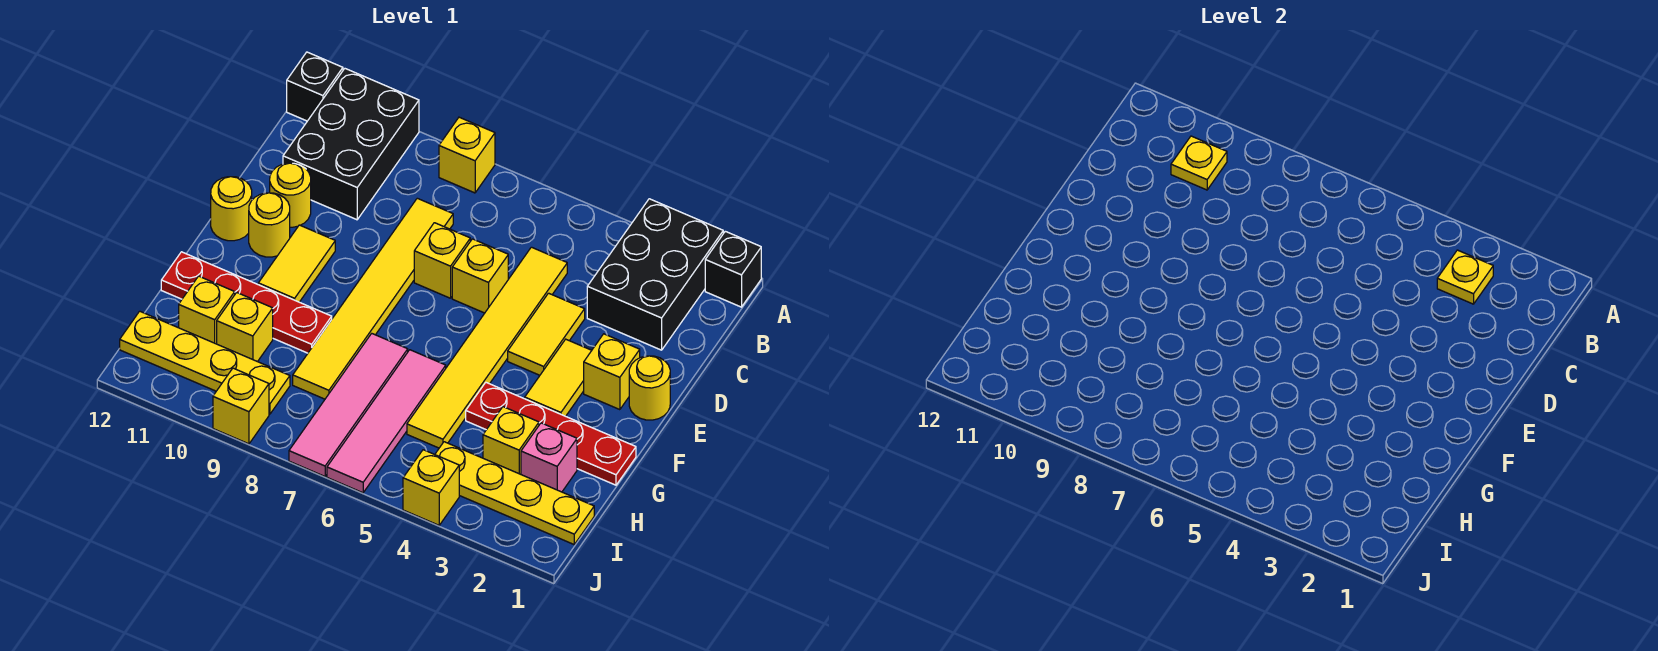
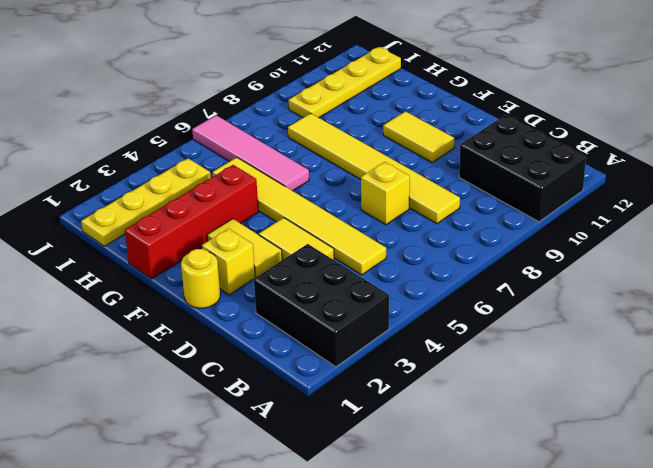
red 1x4 brick [125,165,258,279] -> red 1x4 plate [466,383,636,485]
none -> black 1x1 brick [705,231,761,307]
none -> yellow 1x1 brick [439,117,495,193]
none -> black 1x1 brick [287,52,343,121]
none -> yellow 1x1 brick [452,239,508,313]

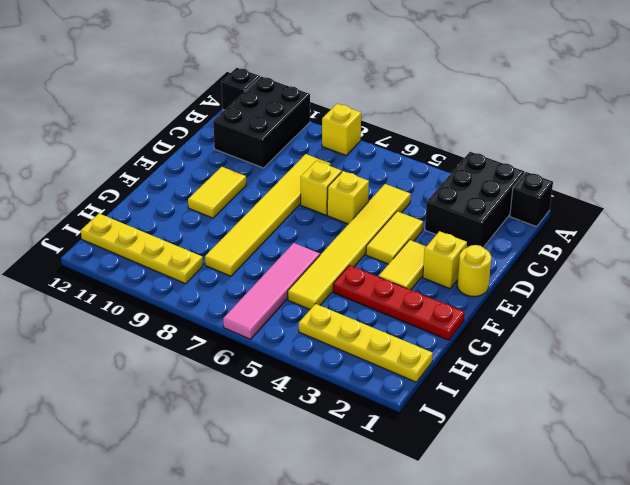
none -> yellow 1x1 round brick [270,163,311,227]
none -> yellow 1x1 round brick [249,193,290,257]
none -> yellow 1x1 round brick [211,177,252,241]
none -> pink 1x4 tile [289,333,408,476]

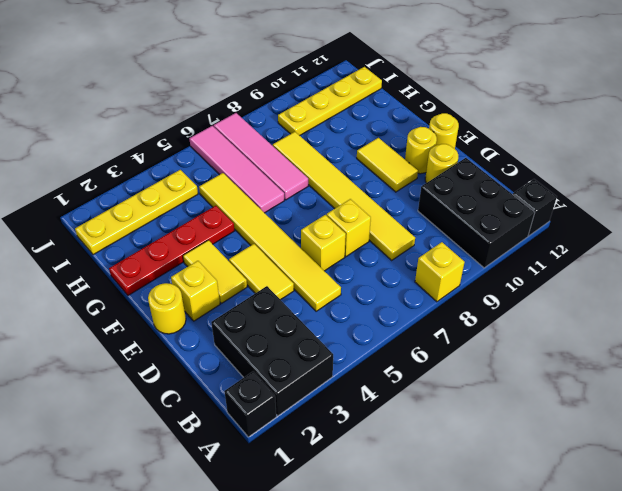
none -> red 1x4 plate [161,252,332,353]
none -> pink 1x1 brick [521,423,577,492]
none -> yellow 1x1 brick [483,407,539,474]
none -> yellow 1x1 brick [217,292,273,362]

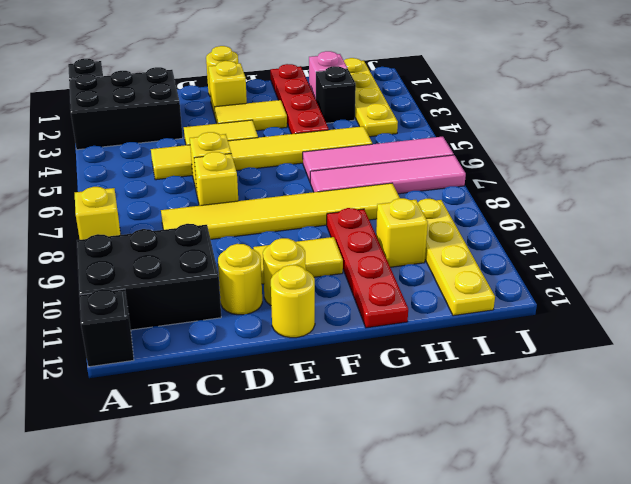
black 1x1 brick [316,66,356,123] -> yellow 1x1 brick [483,407,539,474]
none -> yellow 1x1 brick [179,276,235,344]
none -> yellow 1x1 brick [403,450,459,525]
none -> yellow 1x1 brick [213,368,269,444]
none -> yellow 1x1 plate [1437,250,1493,304]

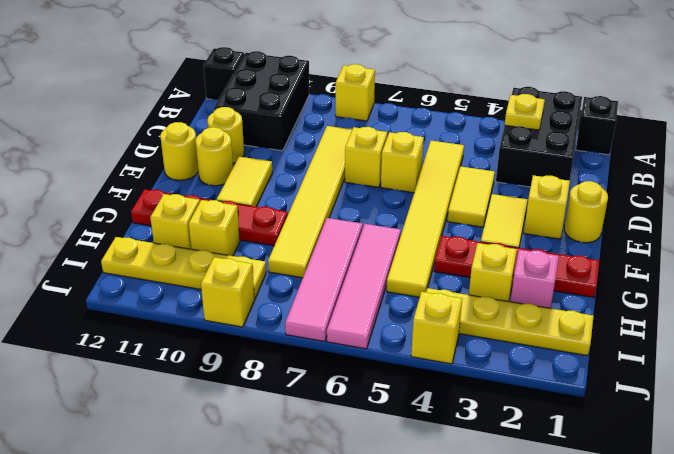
none -> yellow 1x1 plate [1171,136,1227,190]

